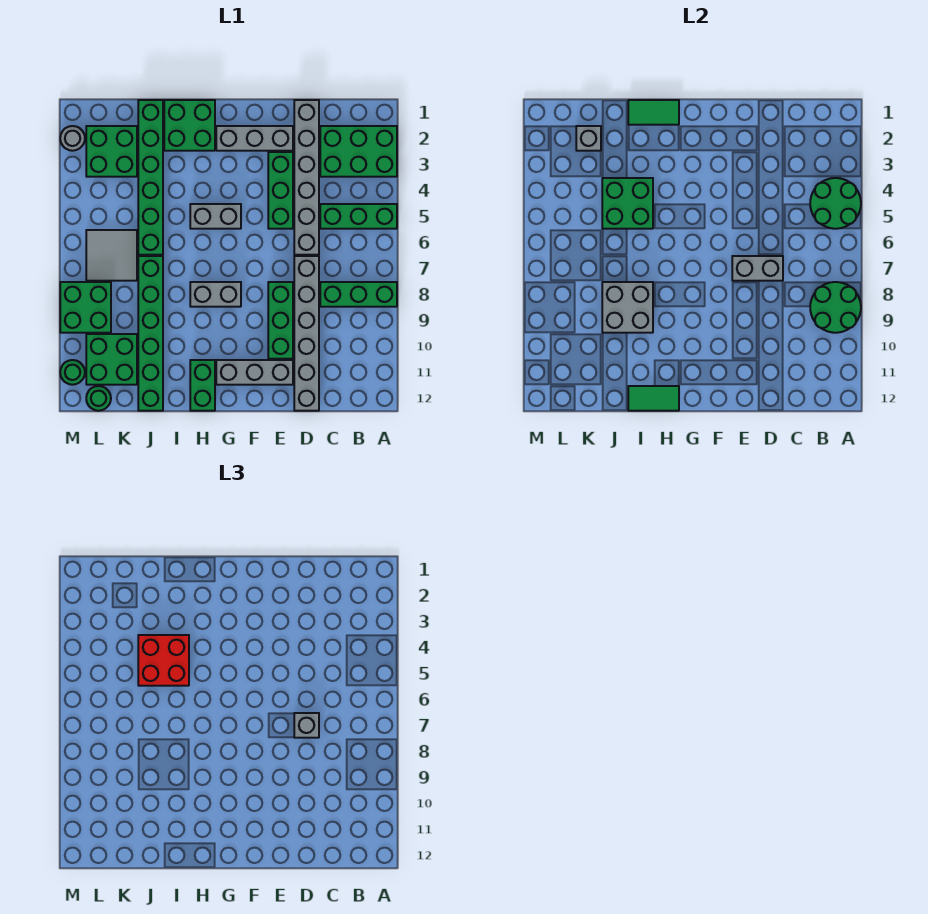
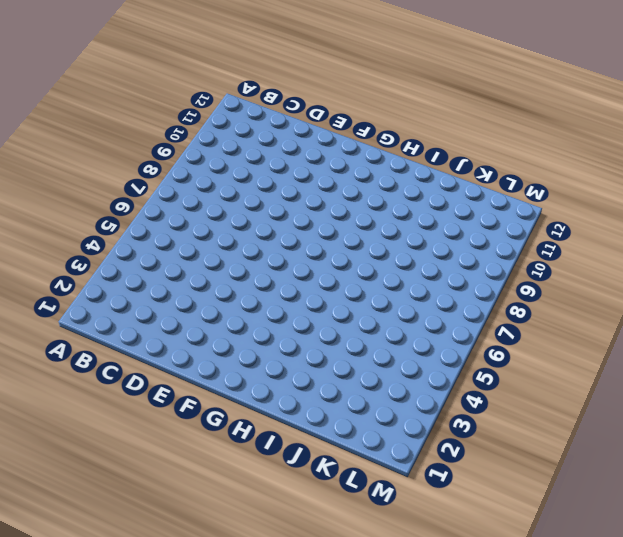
none -> green 2x3 brick [320,126,397,177]
none -> green 1x3 brick [320,204,397,229]
none -> green 1x3 brick [320,282,397,307]
none -> grey 1x6 brick [294,100,319,255]

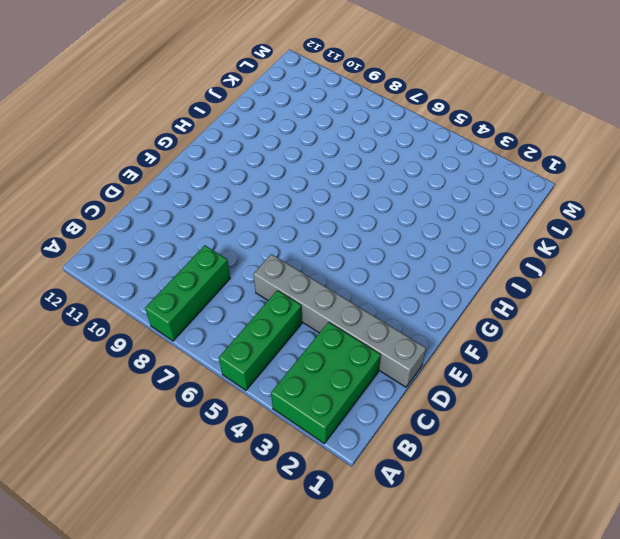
none -> grey 1x6 brick [294,256,319,411]
none -> grey 1x3 brick [216,126,293,151]
none -> green 1x3 brick [268,152,293,229]
none -> green 1x3 brick [268,282,293,359]

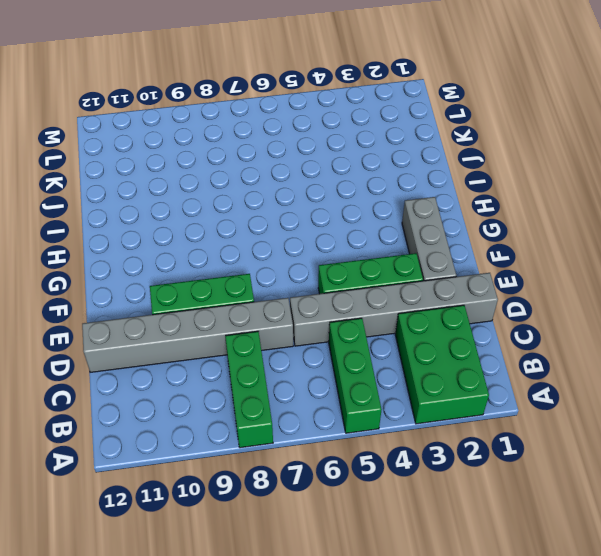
none -> grey 1x3 brick [216,360,293,385]
none -> grey 1x2 brick [190,204,241,229]
none -> grey 1x2 brick [190,282,241,307]
none -> green 2x2 brick [164,100,215,151]

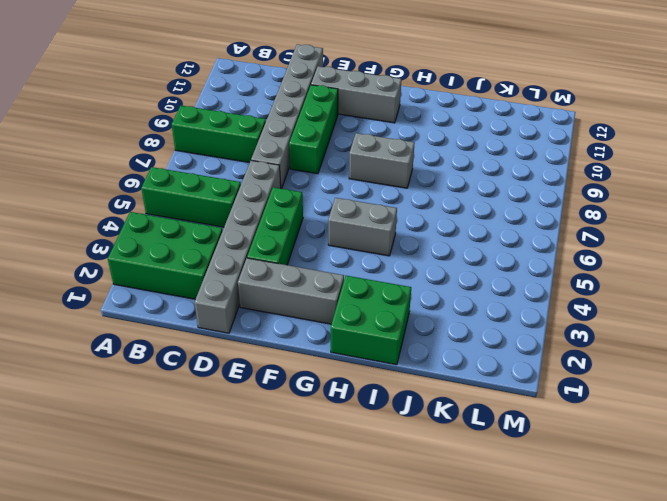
none -> green 1x2 brick [190,360,215,411]
none -> green 1x6 brick [138,100,163,255]
none -> green 1x6 brick [138,256,163,411]
none -> green 2x2 brick [86,126,137,177]

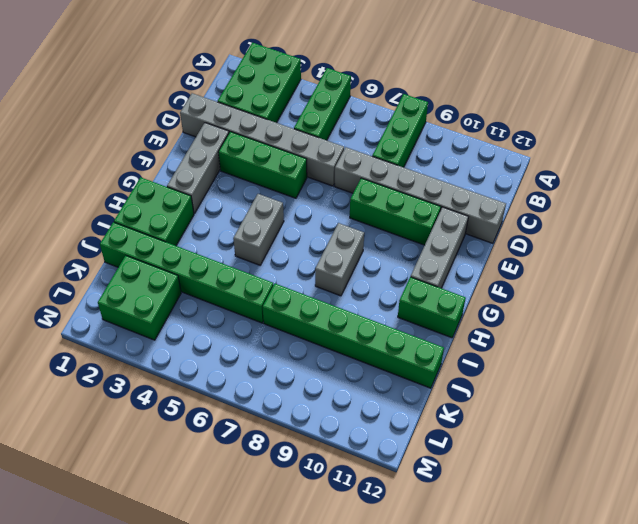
none -> grey 2x2 tile [86,230,137,281]
none -> green 2x2 brick [86,334,137,385]
none -> green 2x2 brick [60,282,111,333]
none -> green 1x1 round brick [86,386,111,411]

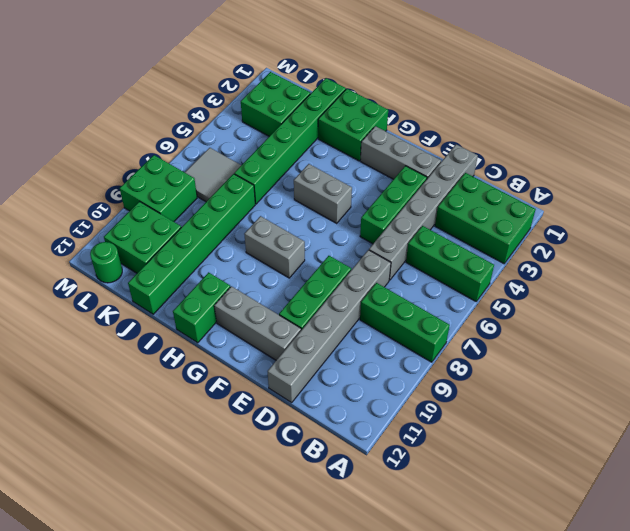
none -> grey 1x1 round brick [60,126,85,151]
none -> green 1x1 round brick [60,360,85,385]
none -> green 2x2 round brick [810,178,861,229]
none -> green 2x2 round brick [810,282,861,333]

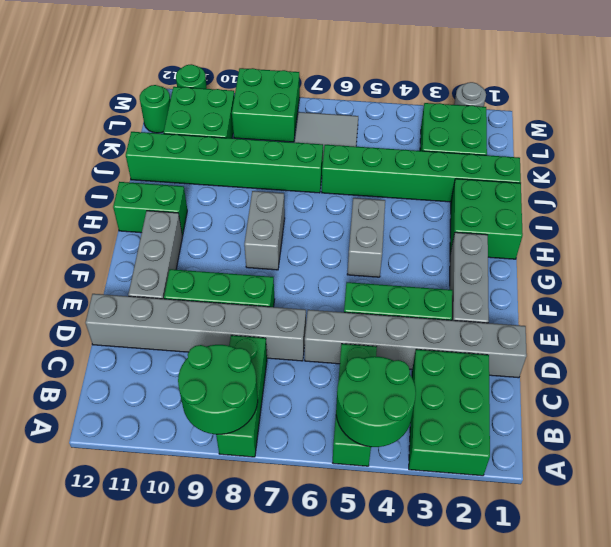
none -> grey 1x2 brick [732,256,783,281]
none -> green 1x2 tile [628,100,679,125]
none -> green 1x2 tile [628,386,679,411]
none -> green 2x2 brick [602,178,653,229]

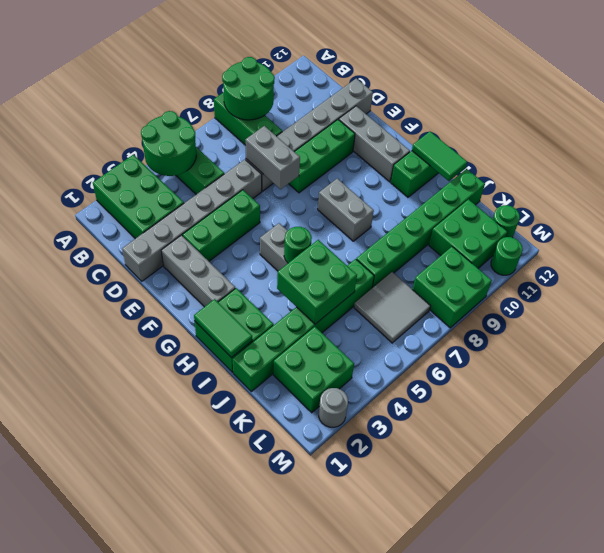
green 1x1 round brick [284,227,312,263] -> none
none -> grey 2x2 brick [602,282,653,333]
none -> grey 1x1 brick [576,126,601,151]
none -> grey 1x1 brick [294,713,319,738]
none -> red 2x2 brick [138,635,189,686]

